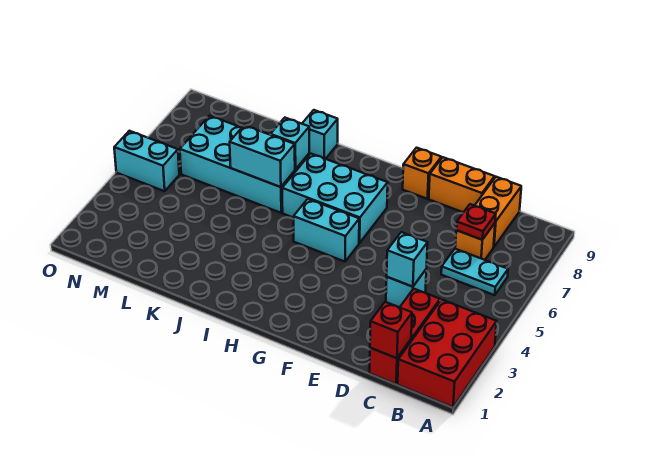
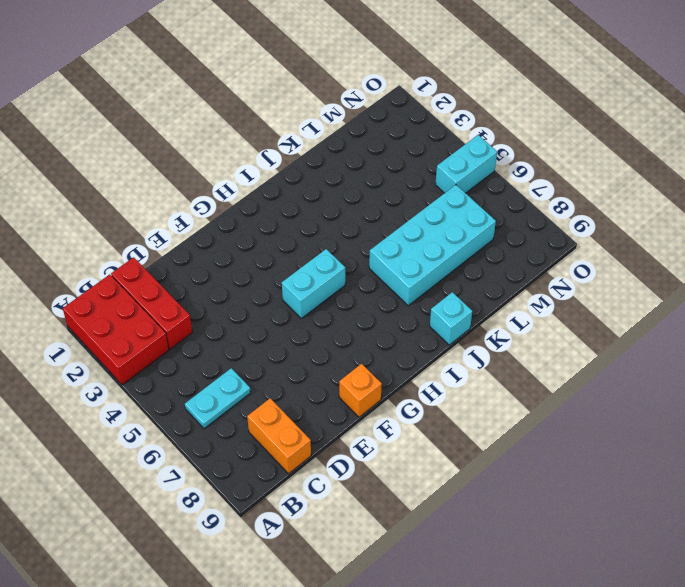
none -> orange 1x1 brick [455,223,495,260]
none -> cyan 1x1 brick [386,270,426,307]
none -> orange 1x2 brick [429,157,495,212]

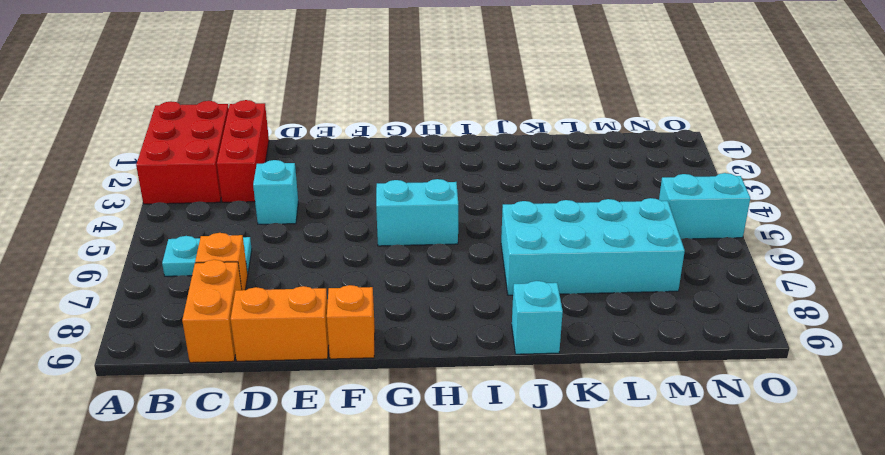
none -> cyan 2x3 brick [282,154,388,243]
none -> red 1x1 brick [370,302,412,358]
none -> red 1x1 plate [456,204,496,240]

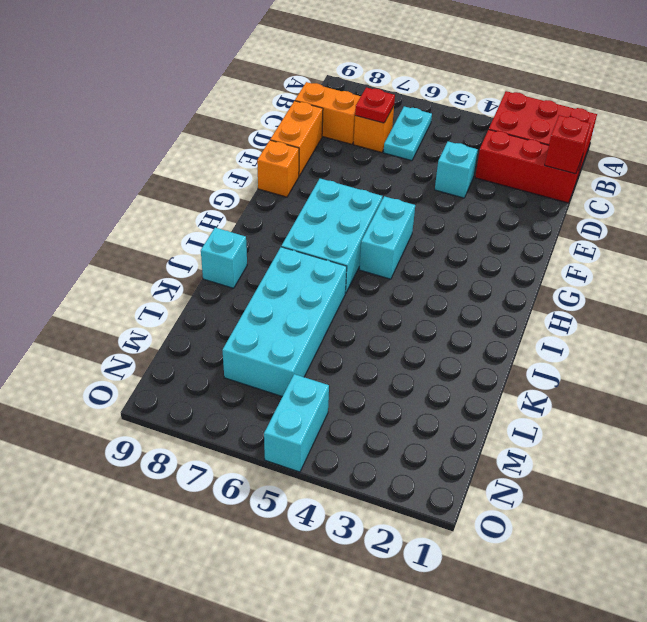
none -> cyan 1x1 brick [387,232,428,287]
none -> cyan 1x2 brick [230,125,295,187]
none -> cyan 1x1 brick [271,118,309,169]

